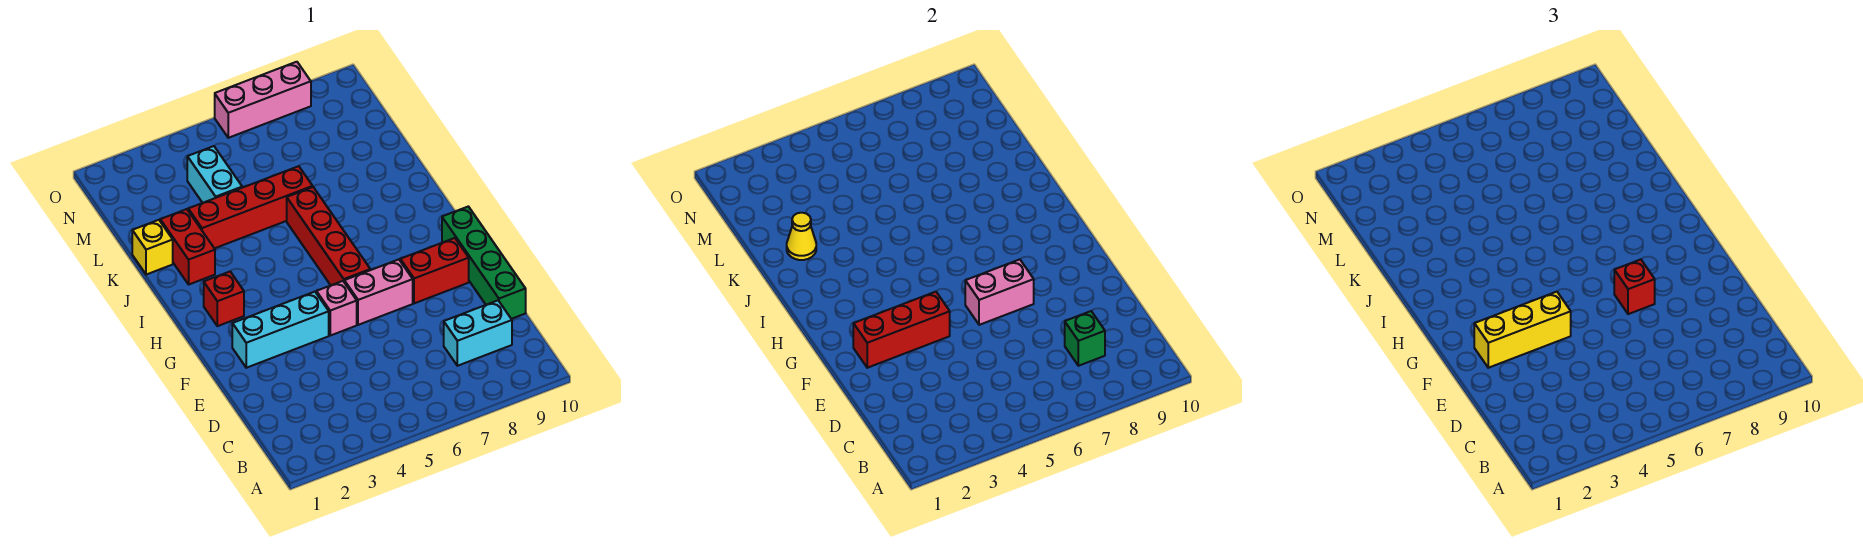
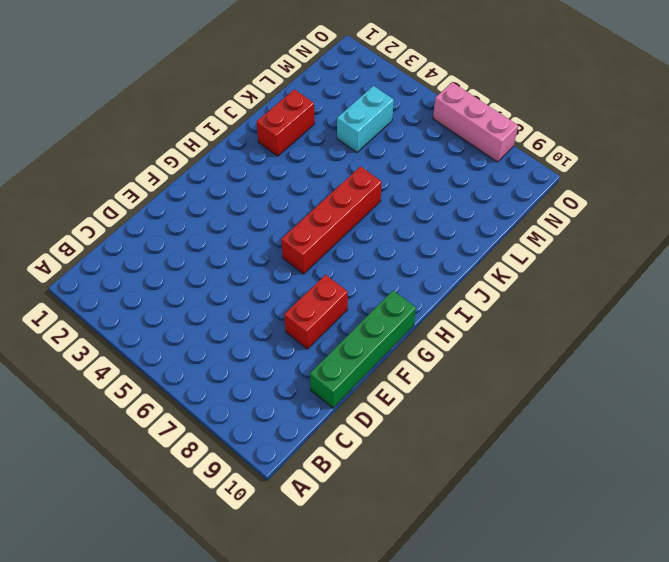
red 1x2 brick [284,275,348,349] -> red 1x2 brick turned to [400,238,469,303]
none -> cyan 1x2 brick [444,301,512,366]
none -> cyan 1x3 brick [232,292,329,368]
none -> pink 1x1 brick [316,281,357,336]

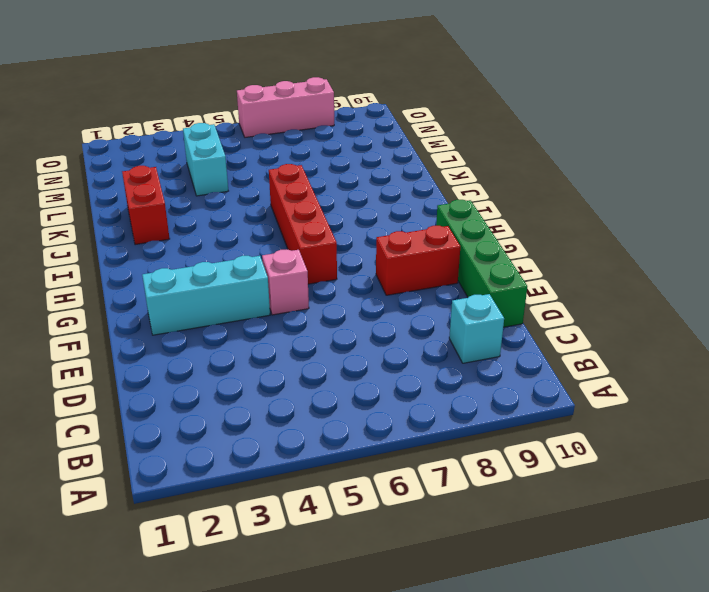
cyan 1x1 brick [449,294,504,363] -> cyan 1x2 brick [444,301,512,366]
none -> pink 1x2 brick [344,259,413,325]
none -> red 1x1 brick [204,272,244,326]
none -> yellow 1x1 brick [132,220,173,275]

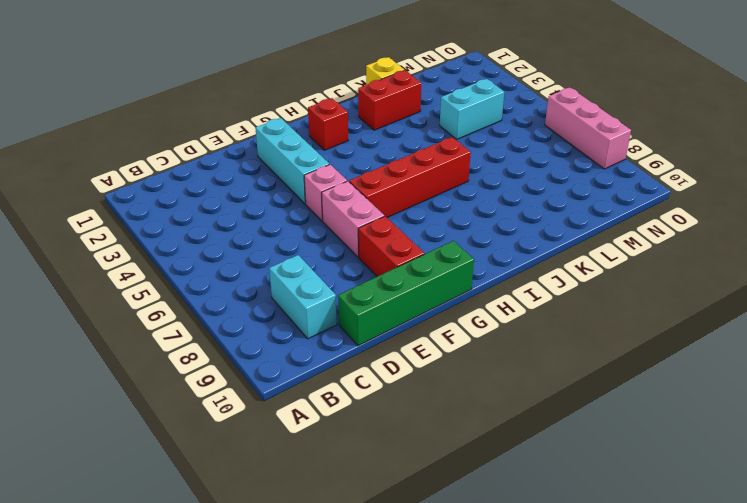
none -> red 1x4 brick [188,166,313,248]
none -> green 1x1 brick [1065,311,1105,366]
none -> red 1x3 brick [853,292,950,368]

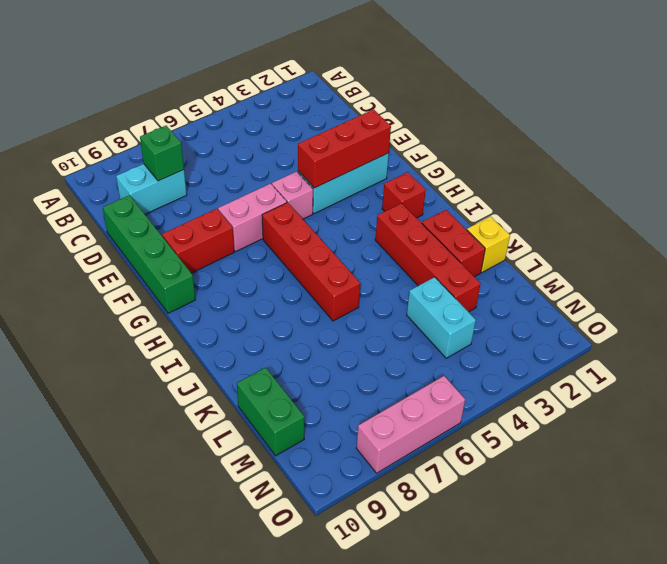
red 1x4 brick [375,203,481,312] -> red 1x4 brick turned to [188,166,313,248]
green 1x2 brick [237,368,304,456] -> none
none -> pink 1x2 brick [965,259,1034,325]
none -> yellow 1x1 cone [787,213,816,260]
none -> yellow 1x3 brick [1474,292,1571,368]

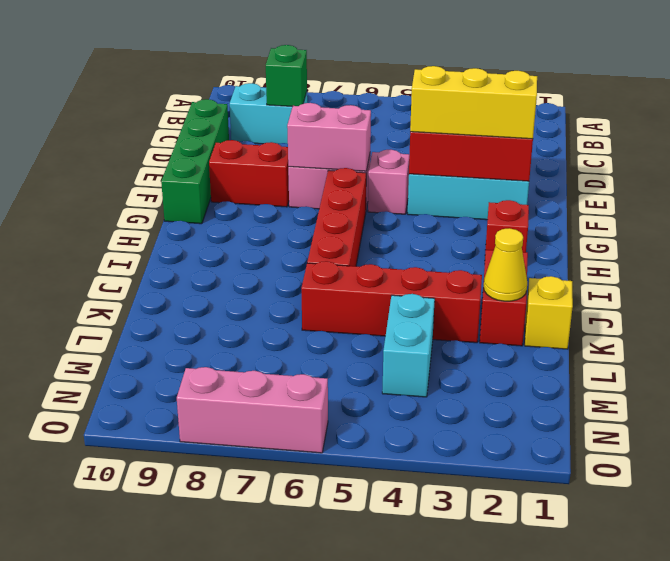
none -> red 1x1 brick [1614,259,1655,314]

